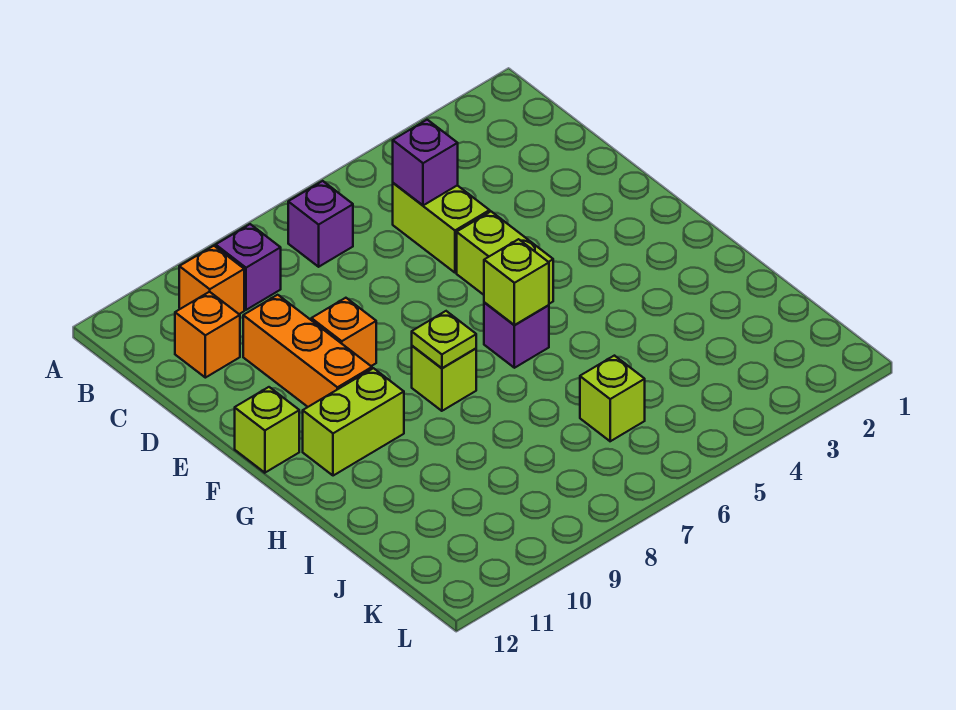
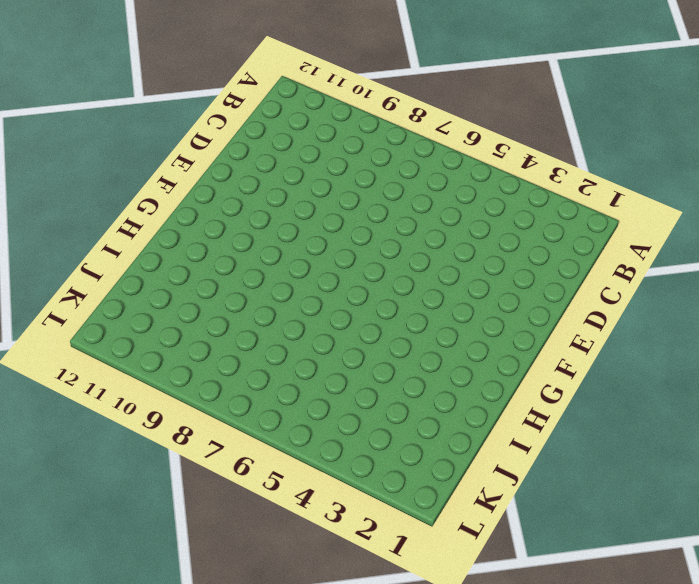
none -> purple 1x1 brick [288,181,353,267]
none -> purple 1x1 brick [216,224,281,310]
none -> orange 1x1 brick [179,246,244,314]

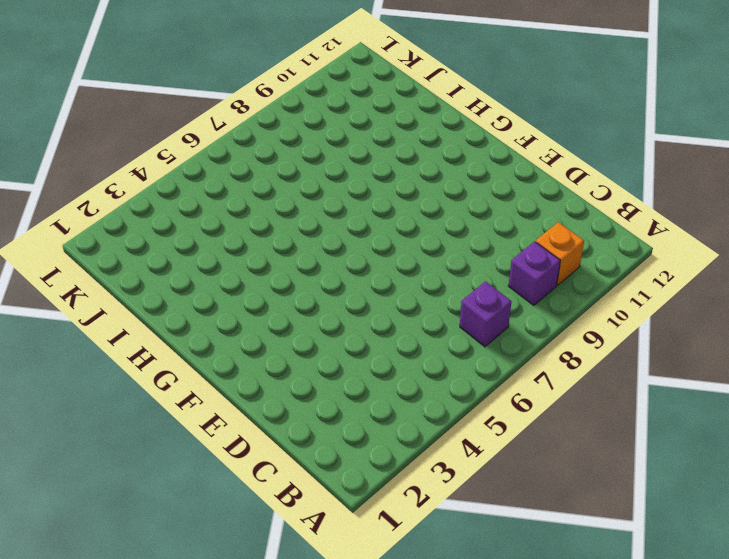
none -> lime 1x2 brick [393,183,490,273]
none -> orange 1x1 brick [175,292,240,378]
none -> orange 1x3 brick [243,295,372,407]

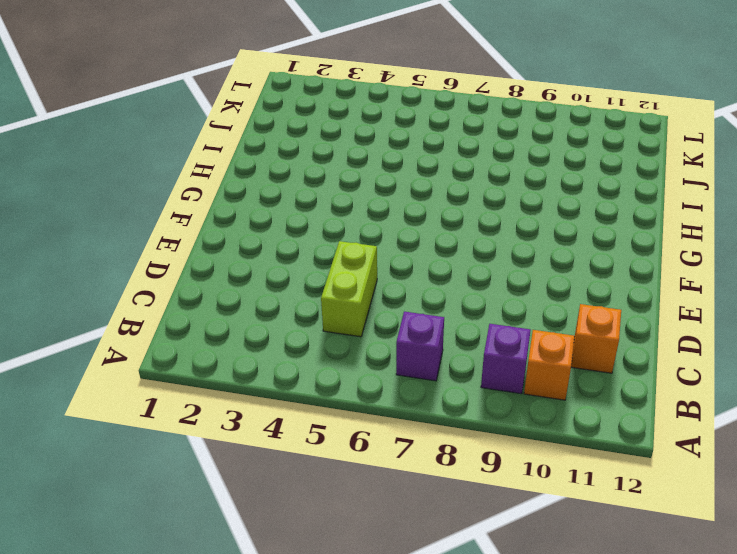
none -> orange 1x3 brick [243,295,372,407]
none -> lime 1x2 brick [457,212,553,304]
none -> orange 1x1 brick [311,298,376,366]

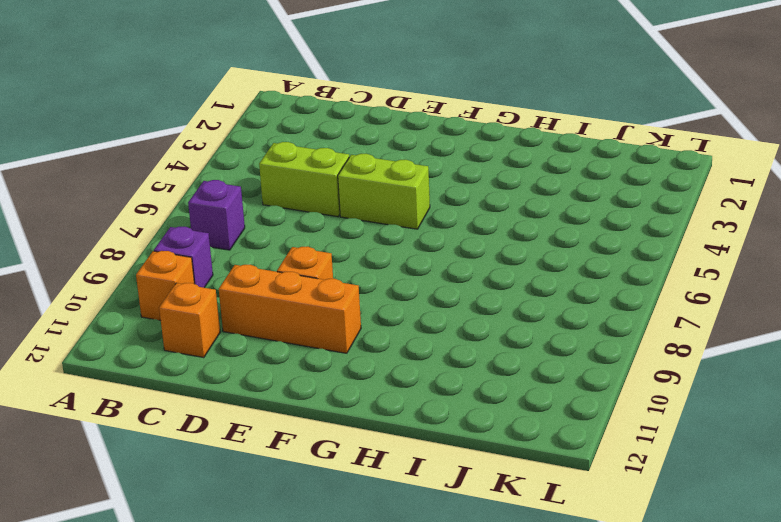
none -> lime 1x1 brick [235,387,299,473]
none -> purple 1x1 brick [484,303,549,368]
none -> lime 1x1 brick [412,346,476,411]

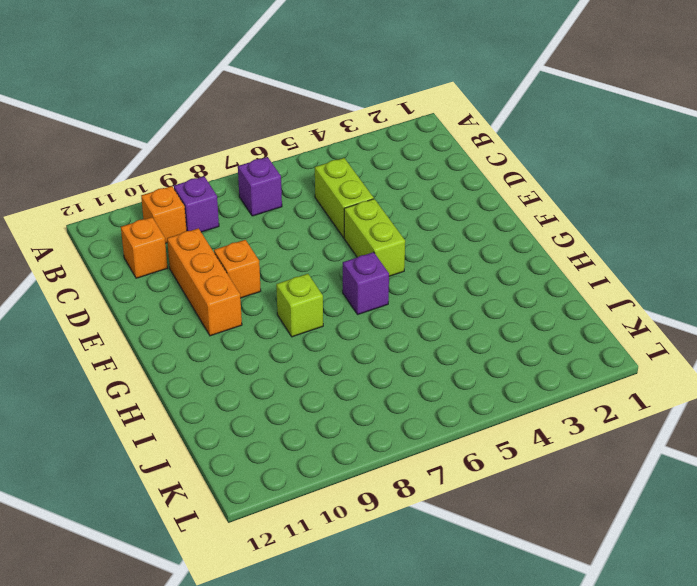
none -> lime 1x1 brick [235,387,299,473]
none -> lime 1x2 brick [303,368,404,476]
none -> lime 1x1 brick [580,356,645,441]

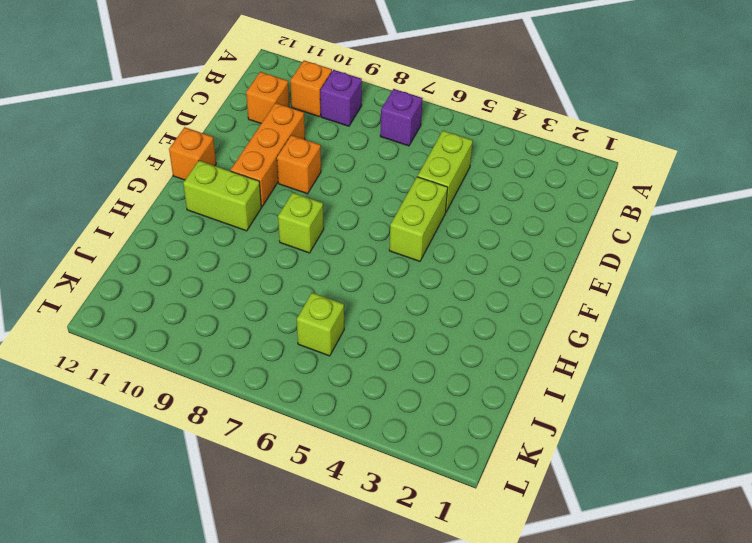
orange 1x1 brick [169,127,216,180] -> lime 1x1 brick [235,387,299,473]
none -> purple 1x1 brick [484,303,549,368]
none -> purple 1x1 brick [393,120,458,205]
none -> lime 1x1 brick [484,239,549,325]

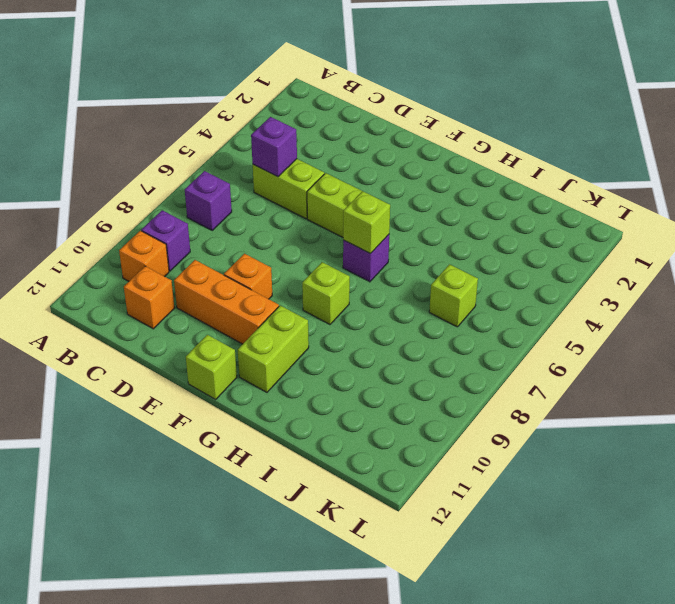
none -> lime 1x1 plate [412,311,476,368]

